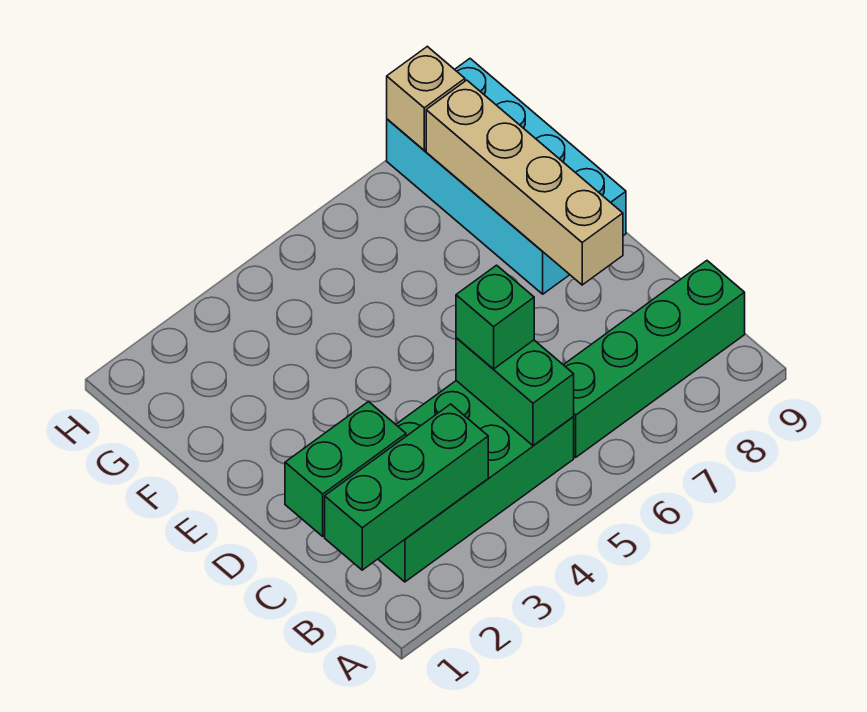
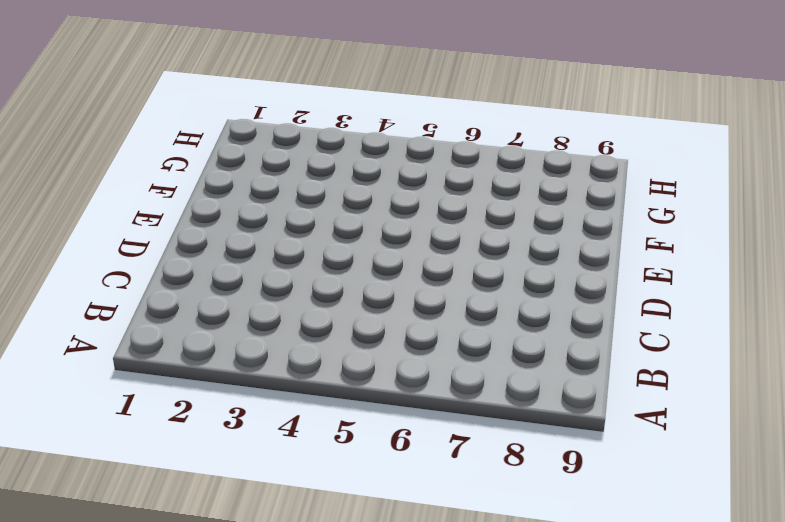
none -> green 2x4 brick [378,381,574,582]
none -> green 1x4 brick [564,261,745,457]

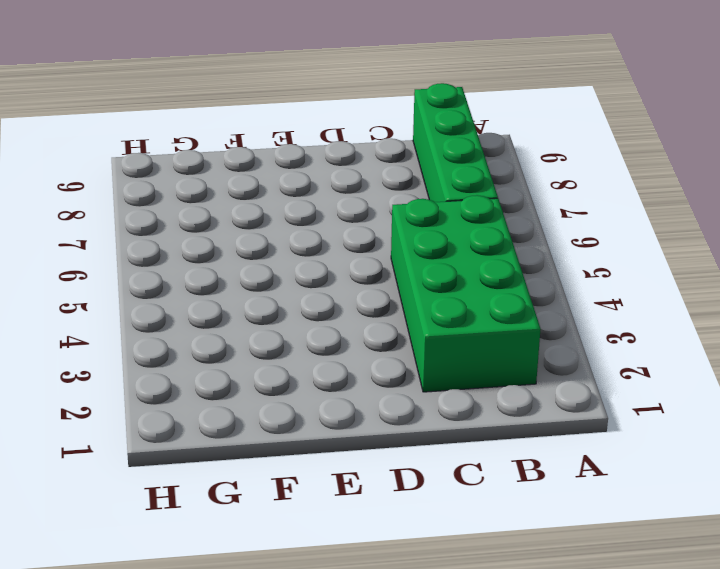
none -> cyan 2x4 brick [387,59,626,294]
none -> green 1x3 brick [325,404,488,570]

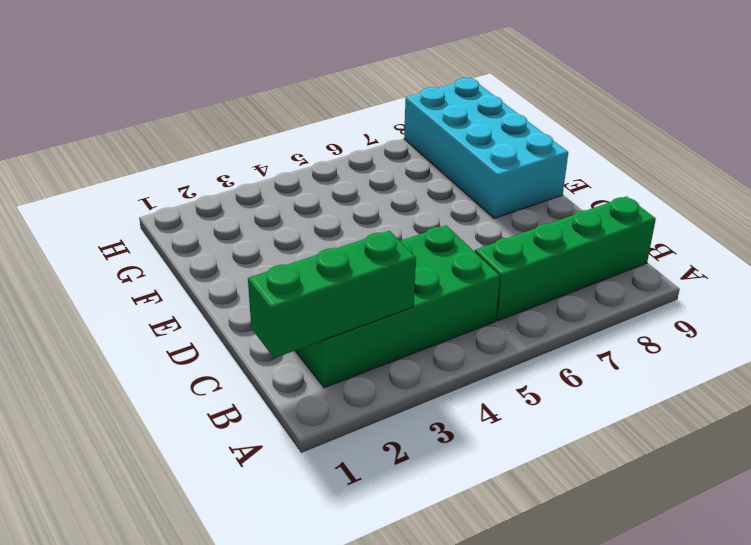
none -> green 1x2 brick [456,338,574,446]
none -> green 1x2 brick [285,401,406,536]

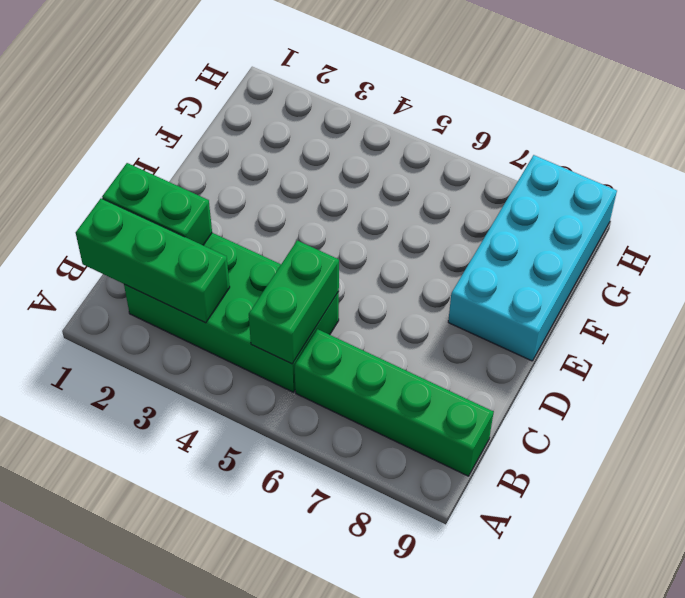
none -> tan 1x4 brick [426,80,623,285]
none -> tan 1x1 brick [387,46,465,150]

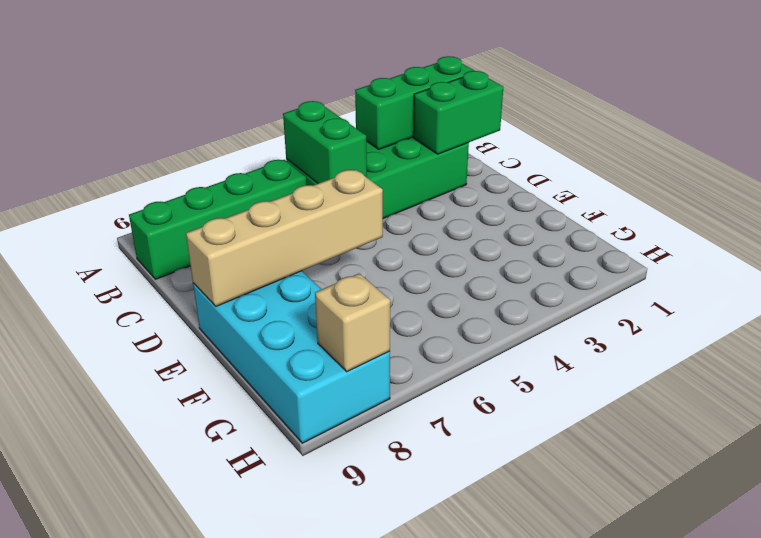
tan 1x4 brick [186,170,383,306] -> tan 1x4 brick turned to [426,80,623,285]
none -> green 1x1 brick [456,265,534,369]

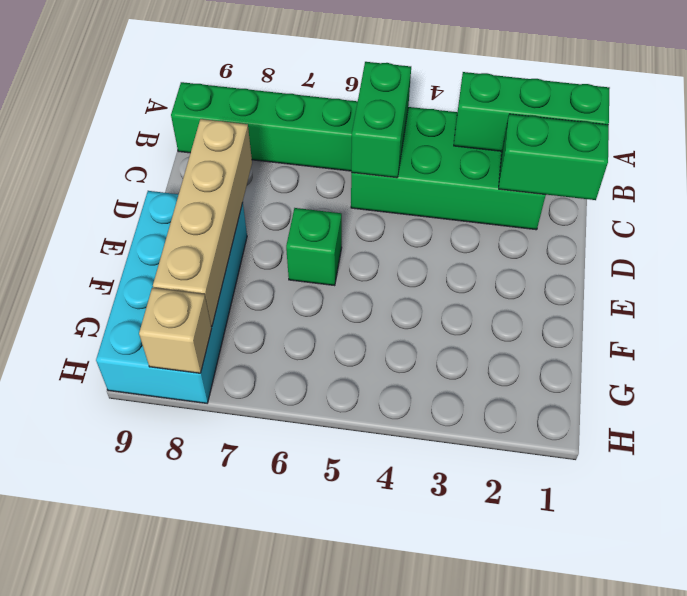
green 1x1 brick [286,208,342,286] -> green 1x1 brick moved to [456,265,534,369]

